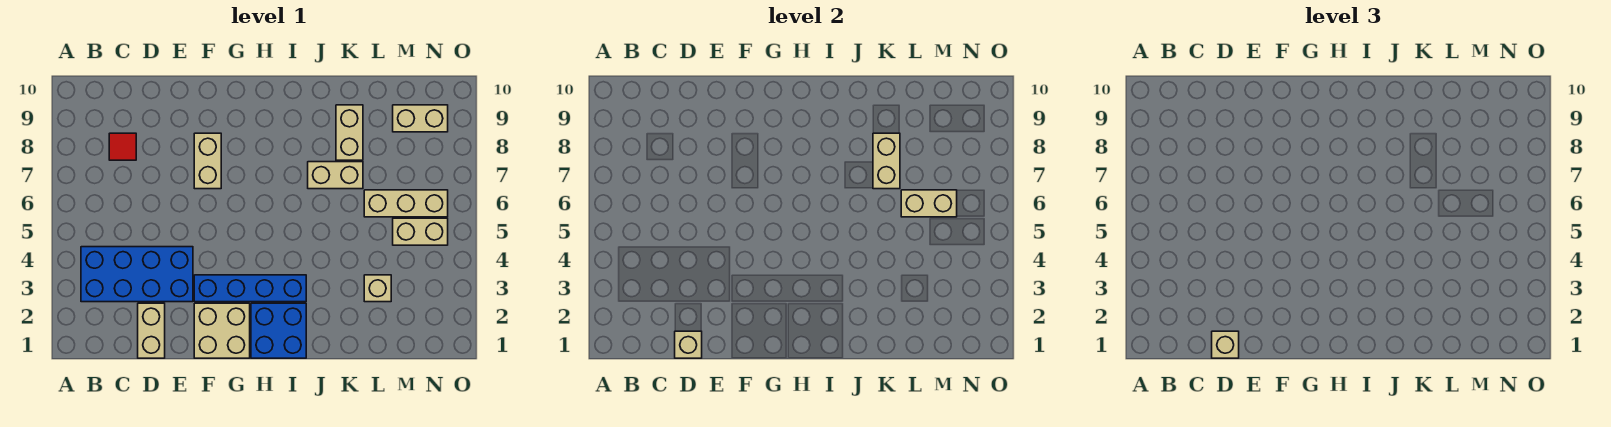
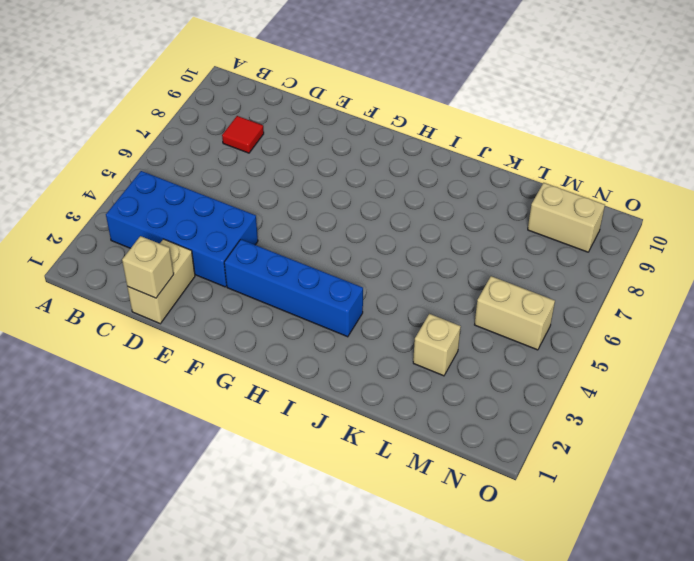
none -> tan 2x2 brick [194,303,250,358]
none -> tan 1x2 brick [194,133,221,189]
none -> blue 2x2 brick [251,303,306,358]

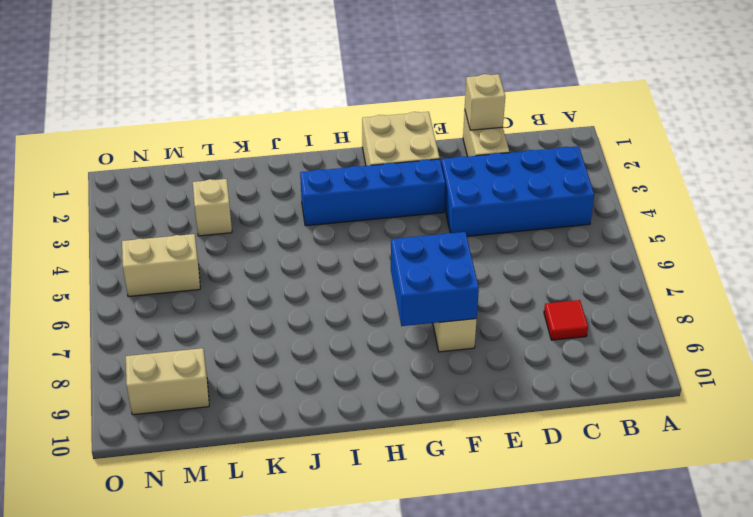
blue 2x2 brick [391,232,479,326] -> blue 2x2 brick moved to [251,303,306,358]
none -> tan 1x2 brick [308,162,363,189]
none -> tan 1x2 brick [336,105,363,160]
none -> tan 1x3 brick [364,190,448,217]

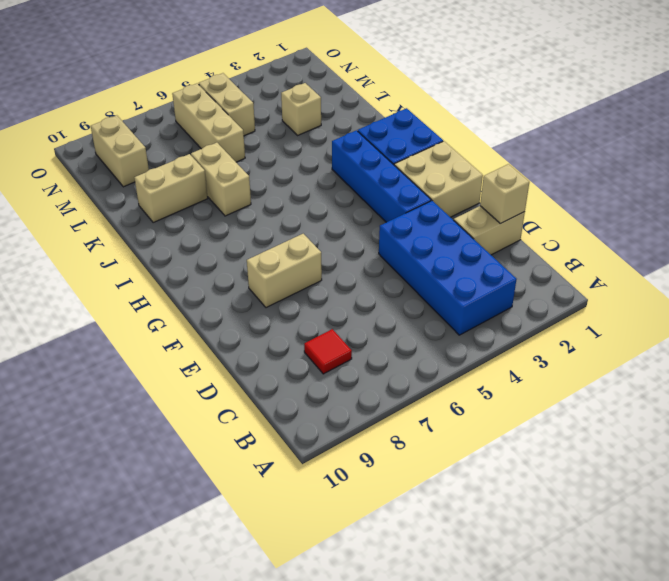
none -> tan 1x2 brick [873,133,900,189]
none -> tan 1x2 brick [901,190,957,217]
none -> tan 1x1 brick [1212,331,1239,358]

